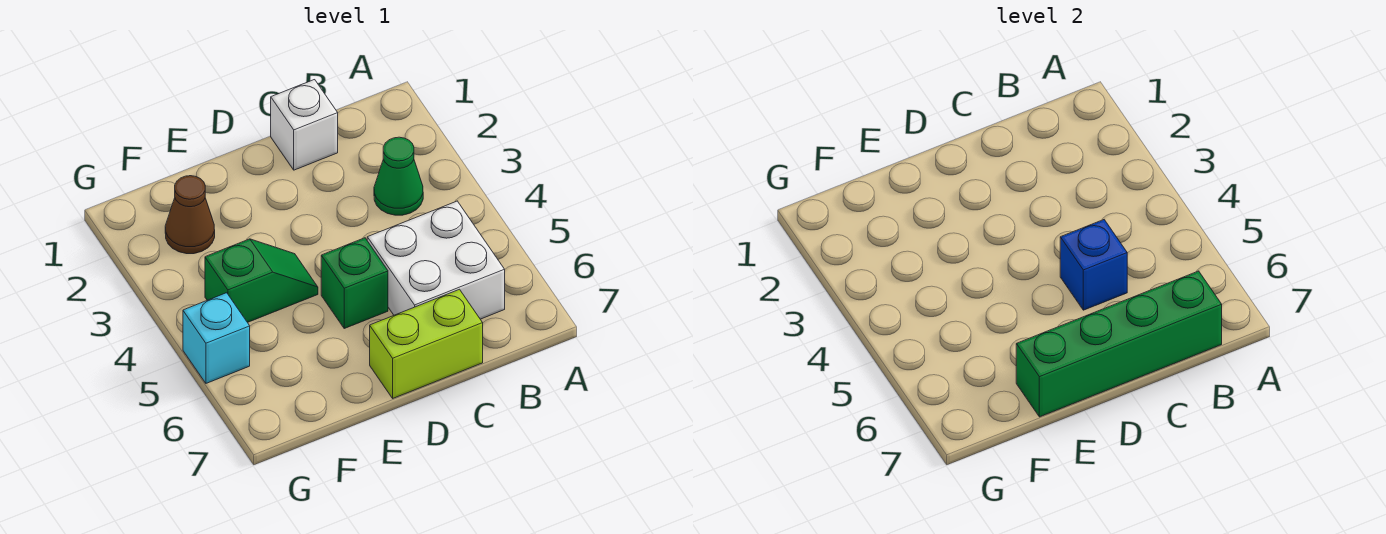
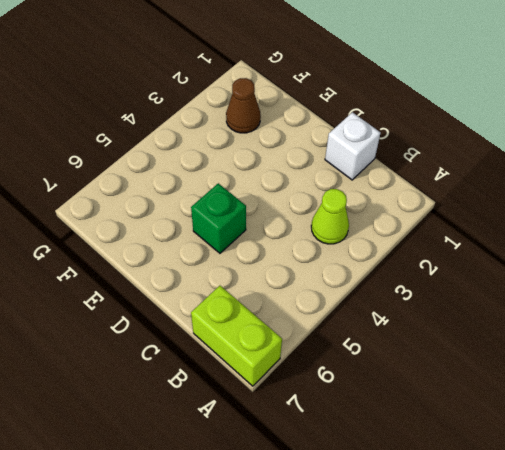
lime 1x2 brick [191,286,282,386] -> lime 1x2 brick moved to [370,289,483,398]
lime 1x1 cone [311,189,349,244] -> green 1x1 cone [374,137,423,215]
none -> white 2x2 brick [367,201,505,319]
none -> green 1x2 slope [205,239,318,322]

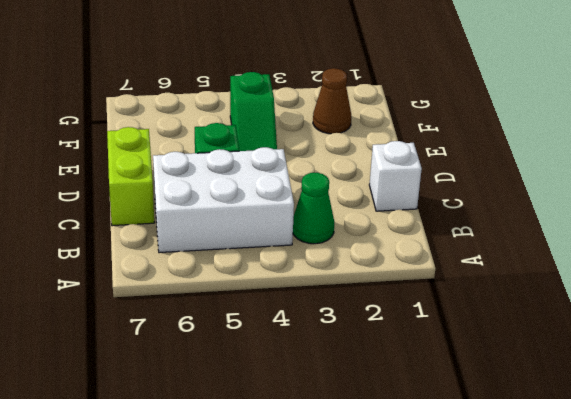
white 2x3 brick [153,147,294,253] -> white 2x2 brick [367,201,505,319]
none -> cyan 1x1 brick [183,293,250,383]
none -> green 1x4 brick [1016,271,1222,417]

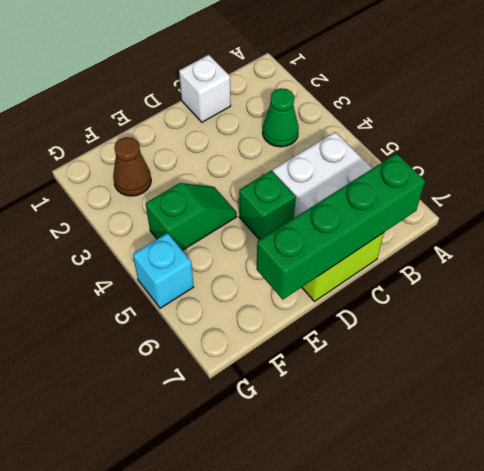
none -> blue 1x1 brick [1060,220,1127,310]

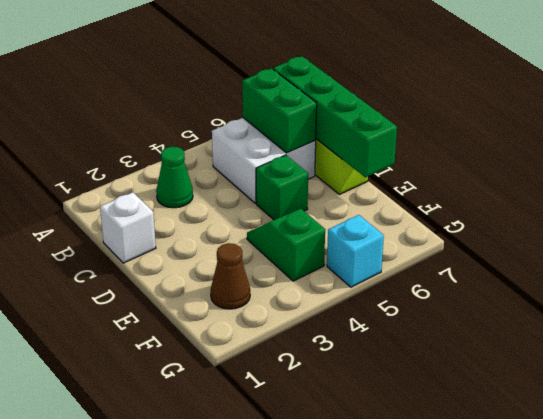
green 1x2 brick [242,68,317,153] -> none
none -> blue 1x1 brick [1060,220,1127,310]

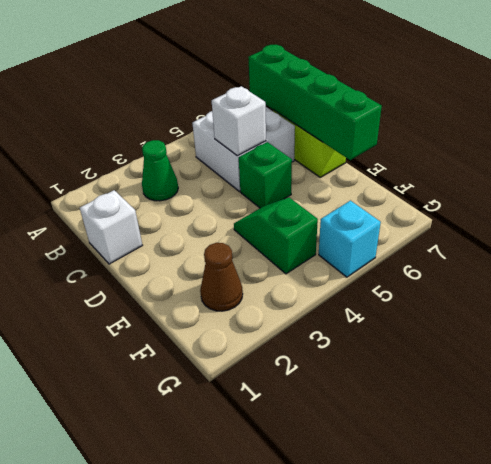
white 1x1 brick [212,86,266,156] -> blue 1x1 brick [1060,220,1127,310]

